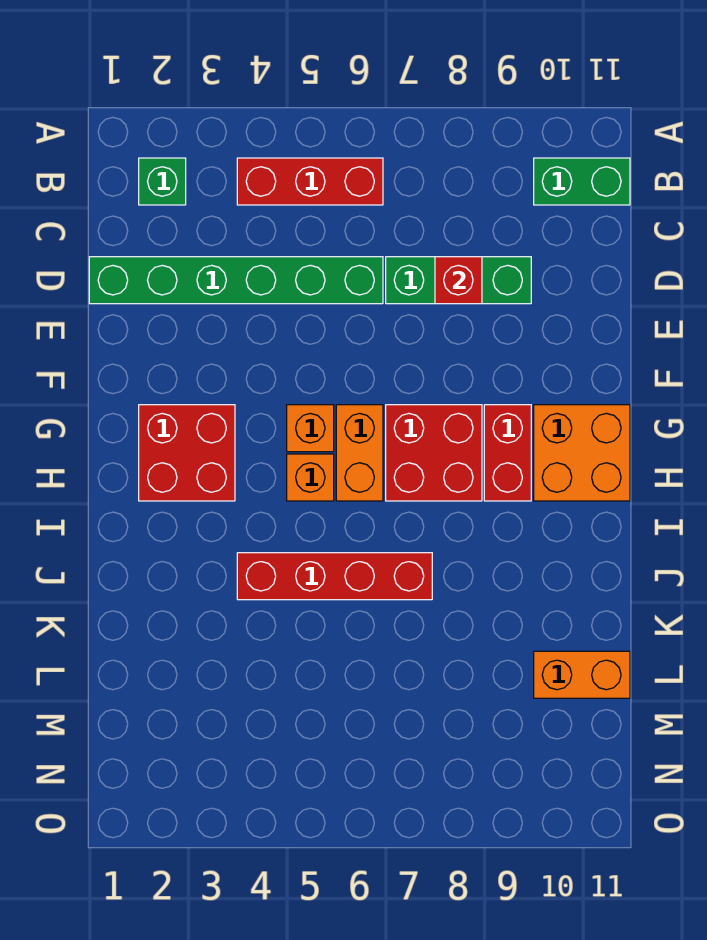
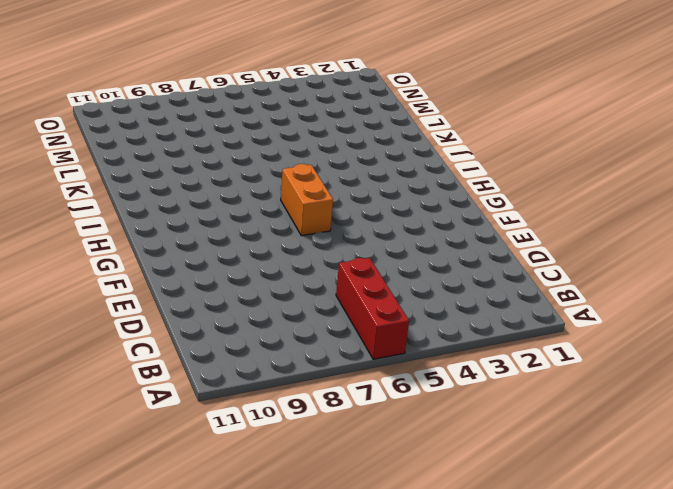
red 1x3 brick [336,258,409,359] -> red 1x3 brick turned to [237,158,383,205]
none -> green 1x1 brick [139,158,186,205]
none -> green 1x2 brick [534,158,630,205]
none -> green 1x6 brick [89,257,383,304]

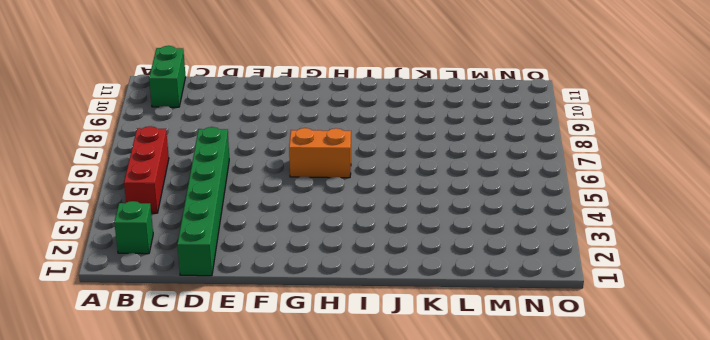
none -> green 1x3 brick [386,257,531,304]
none -> red 2x2 brick [139,405,235,501]
none -> orange 1x1 brick [287,405,334,452]

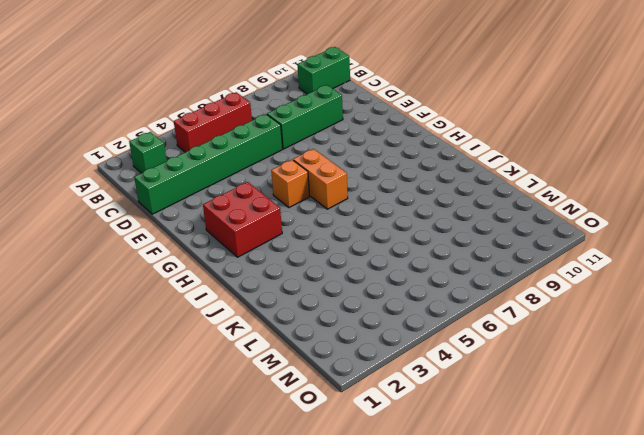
none -> red 2x2 brick [386,405,482,501]
none -> red 1x2 brick [484,405,531,501]
none -> orange 2x2 brick [534,405,630,501]

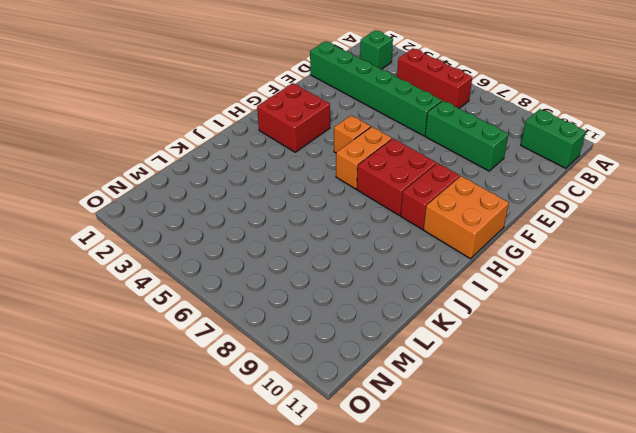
none -> orange 1x1 brick [287,454,334,501]
none -> red 1x4 brick [237,553,432,600]
none -> orange 1x2 brick [534,651,630,698]

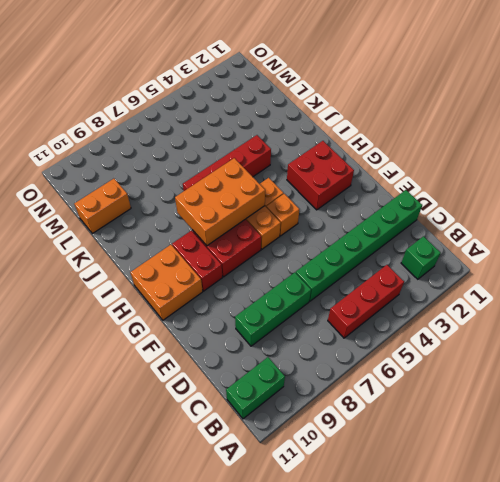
orange 2x3 brick [175,158,265,246] -> none
none -> red 1x1 brick [435,257,482,304]

